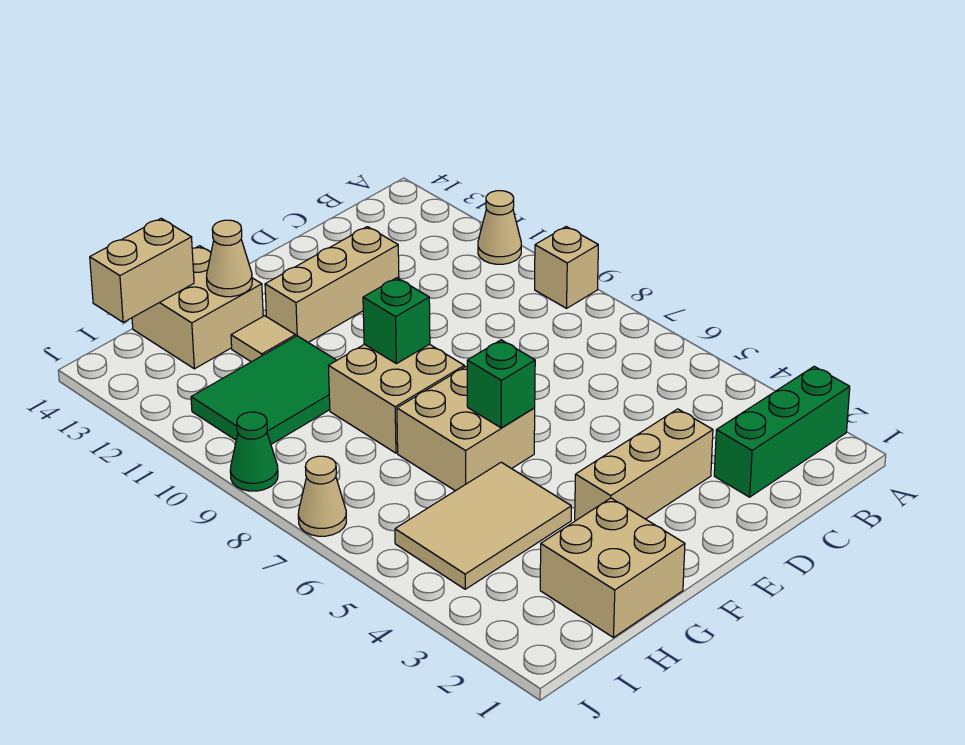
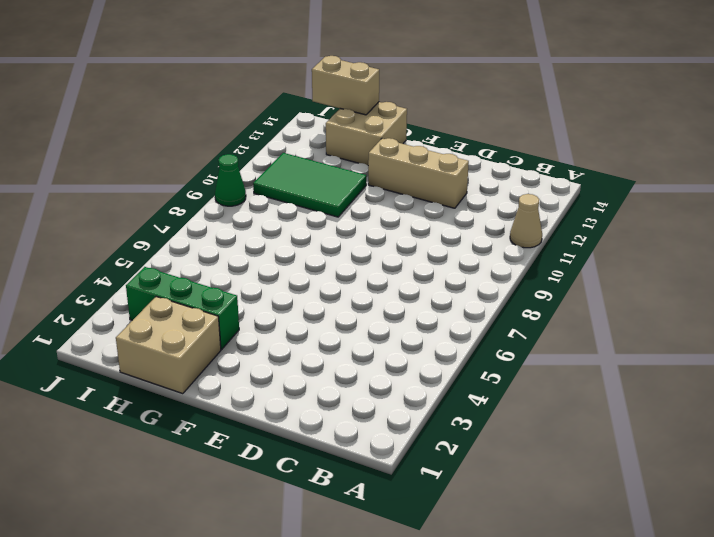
green 1x3 brick [126,267,239,349] -> green 1x3 brick moved to [714,366,850,497]
none -> tan 1x1 brick [535,227,598,308]
none -> tan 1x3 brick [575,409,713,521]
none -> tan 2x2 brick [397,367,535,491]

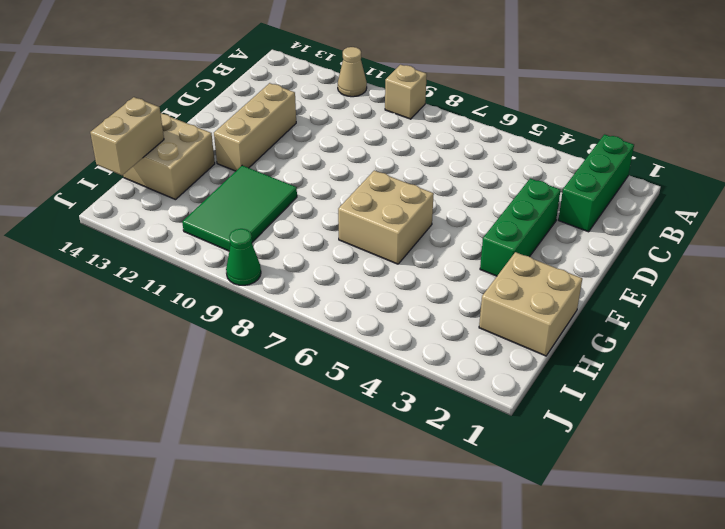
green 1x3 brick [480,178,560,276] -> tan 1x3 brick [575,409,713,521]
none -> tan 2x2 brick [329,344,464,453]
none -> tan 2x3 tile [395,462,571,589]
none -> tan 1x1 tile [231,316,296,362]

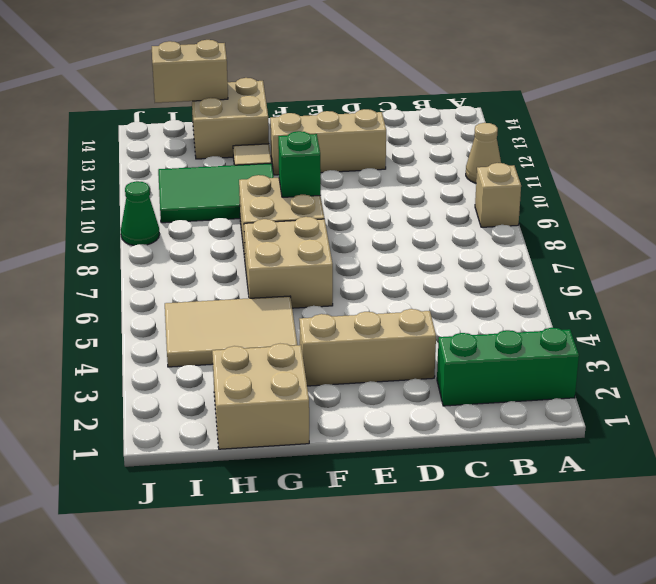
none -> tan 1x1 cone [298,456,346,536]
none -> green 1x1 brick [467,340,535,428]
none -> tan 1x1 cone [207,220,252,297]

